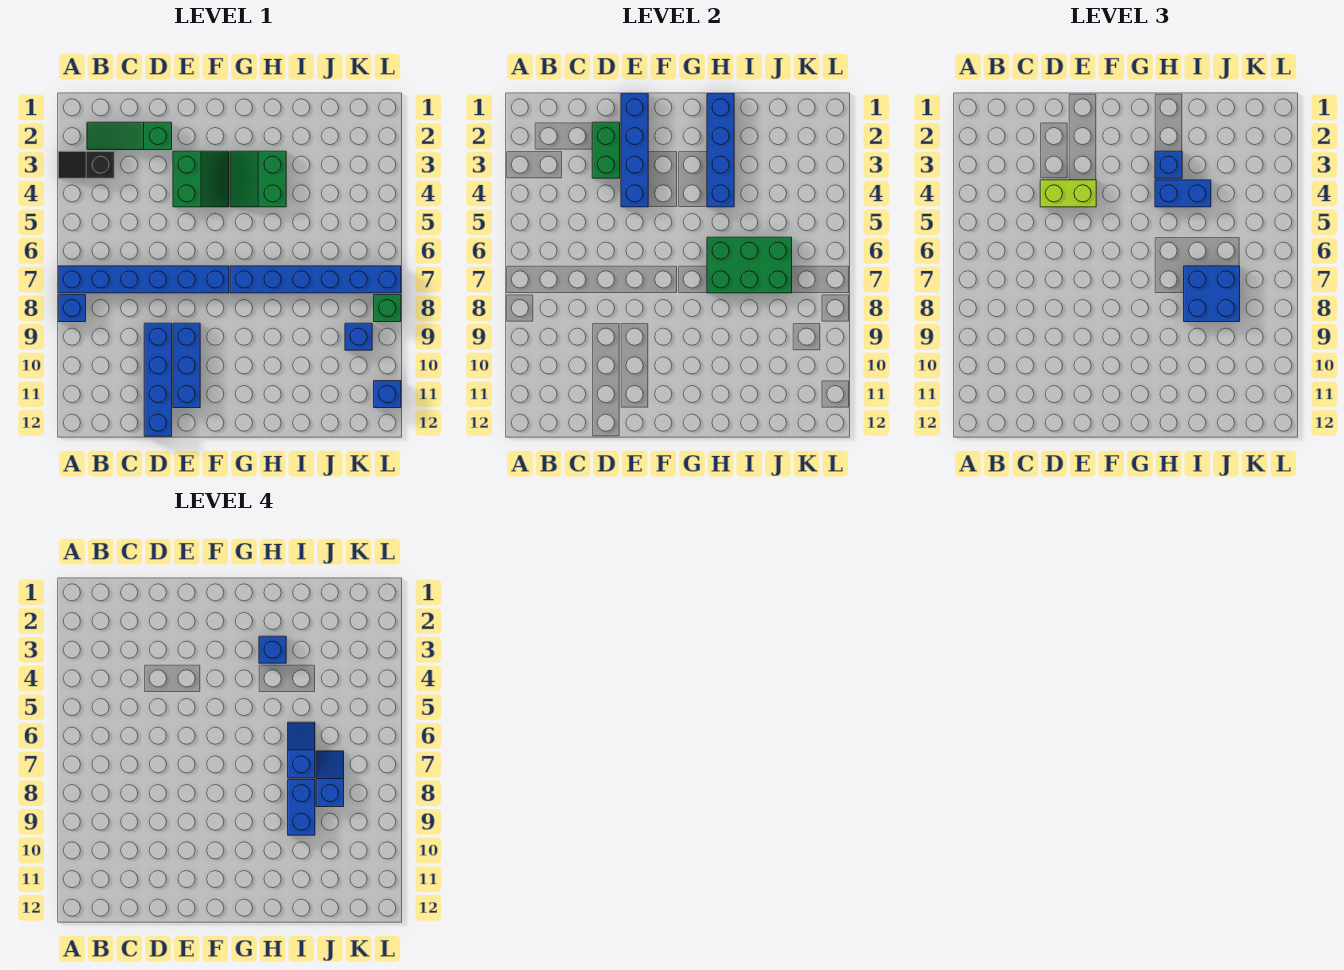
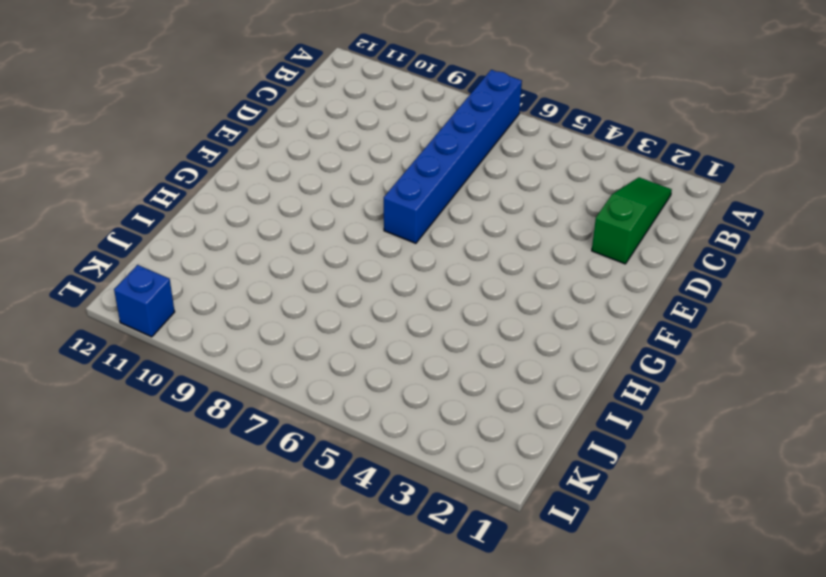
none -> black 1x2 slope [58,151,114,178]
none -> blue 1x1 brick [58,295,86,322]
none -> blue 1x4 brick [144,323,172,436]

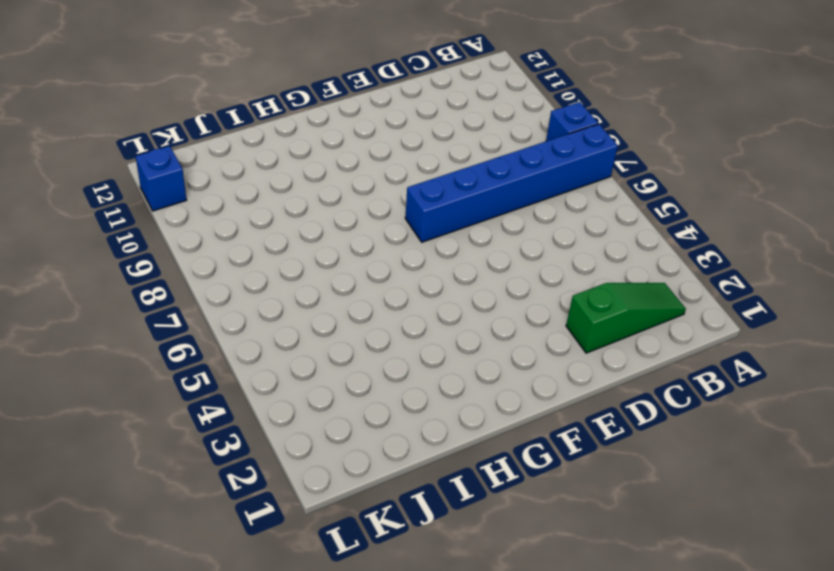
none -> black 1x2 slope [58,151,114,178]
none -> blue 1x4 brick [144,323,172,436]
none -> green 2x2 slope [173,151,229,207]

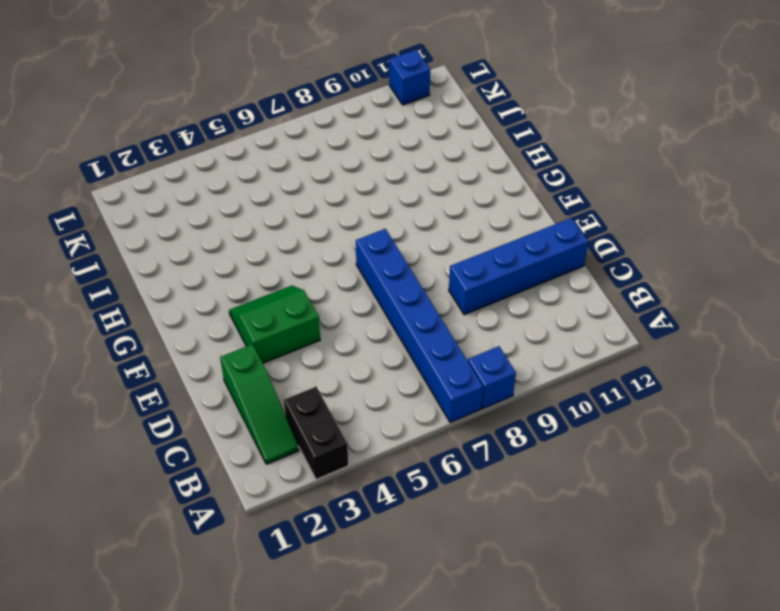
black 1x2 brick [284,386,348,479] -> black 1x2 slope [58,151,114,178]
none -> blue 1x3 brick [173,323,200,408]
none -> green 2x2 slope [230,151,286,207]
none -> blue 1x6 brick [230,266,401,293]

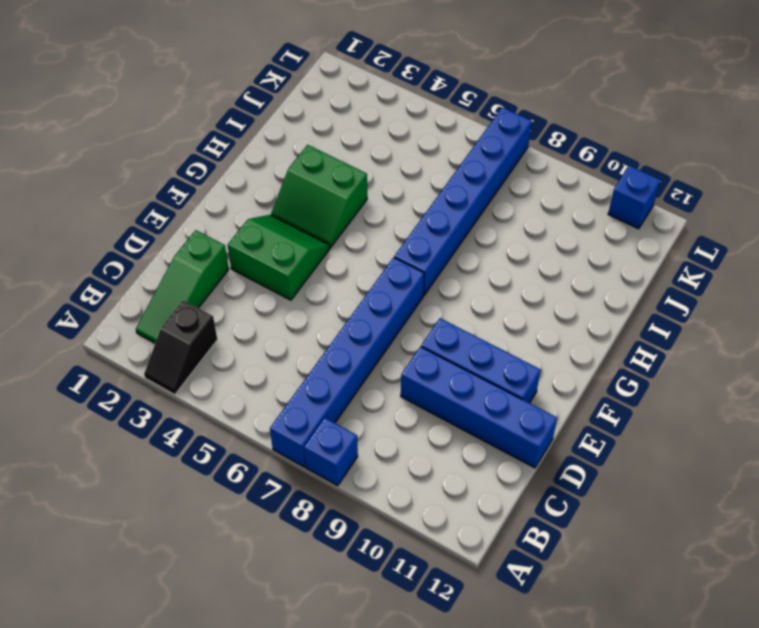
none -> blue 1x1 brick [345,323,372,350]
none -> green 1x1 brick [374,295,401,322]
none -> green 1x2 brick [592,122,620,178]

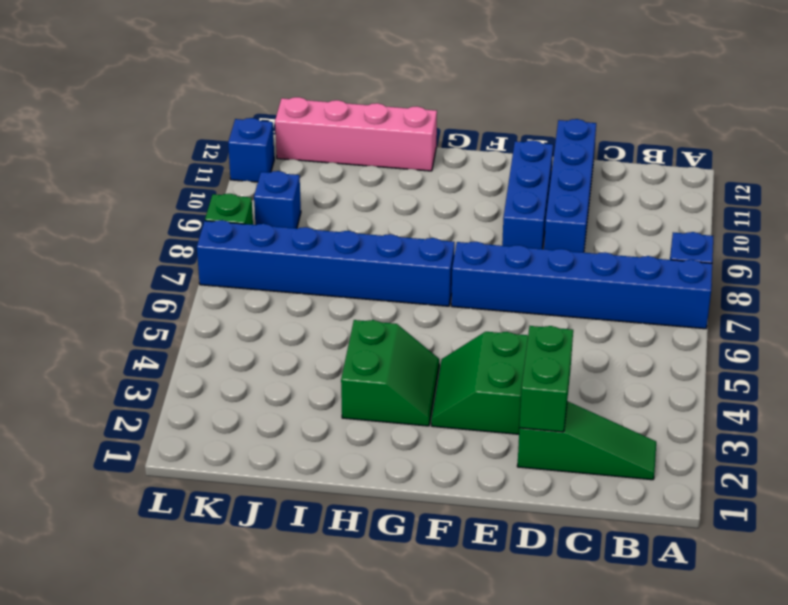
pink 1x4 brick [275,97,437,171] -> none
none -> black 1x2 slope [58,151,114,178]
none -> blue 1x4 brick [621,94,648,207]
none -> blue 1x4 brick [707,94,734,207]

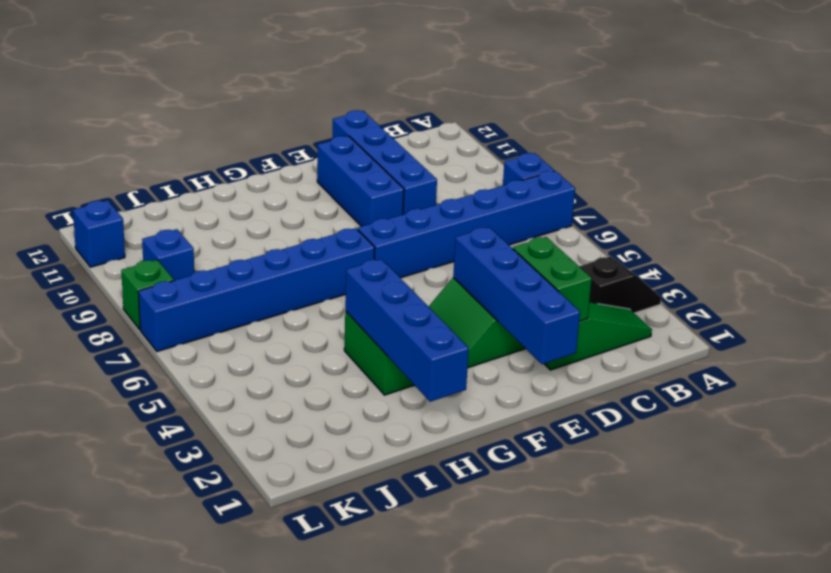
none -> green 2x3 brick [707,237,792,293]
none -> lime 1x2 brick [1040,180,1096,207]
none -> blue 1x1 brick [1155,151,1182,178]

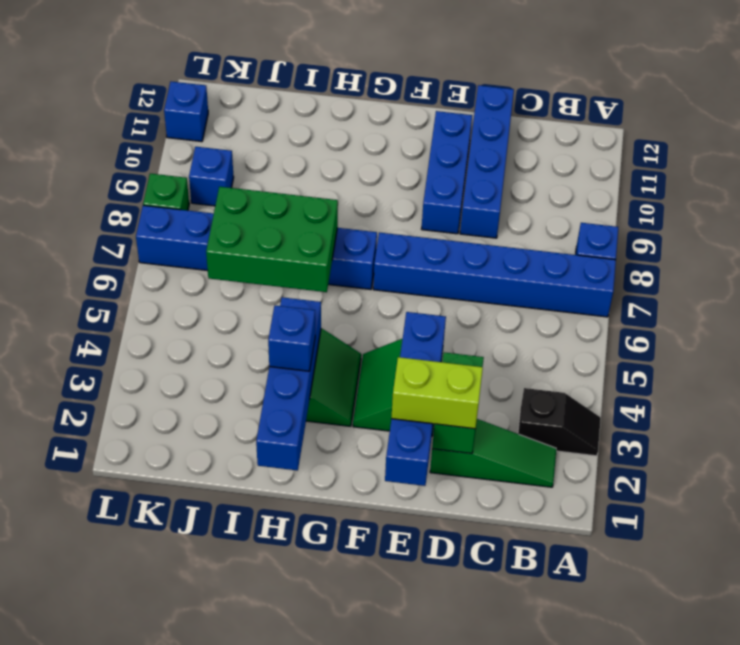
lime 1x2 brick [391,357,483,429] -> lime 1x2 brick moved to [1040,180,1096,207]
none -> blue 1x2 brick [1155,180,1211,207]
none -> blue 2x2 brick [1184,266,1240,322]
none -> blue 1x1 brick [259,636,286,663]

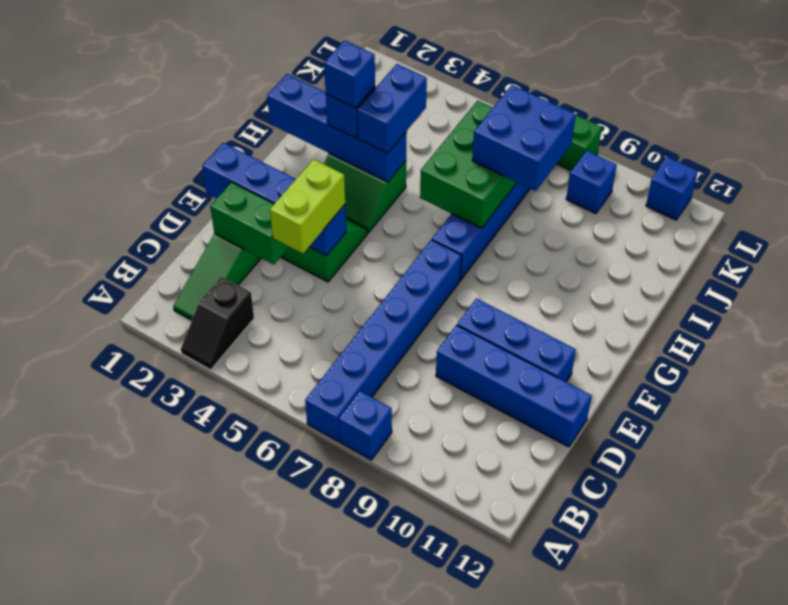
none -> blue 1x2 slope [288,722,315,778]
none -> blue 1x2 brick [288,780,315,835]
none -> blue 1x2 slope [316,751,344,807]

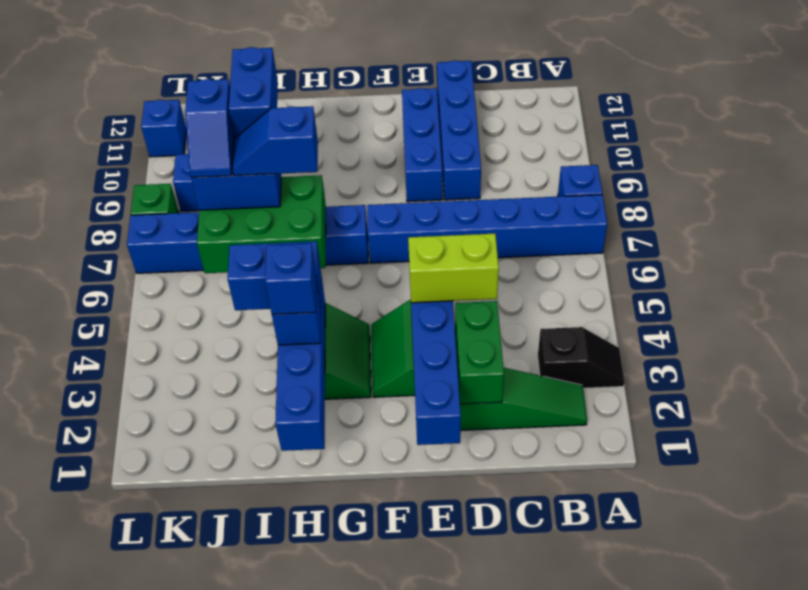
blue 1x2 slope [233,106,318,176] -> blue 1x2 slope turned to [288,722,315,778]

